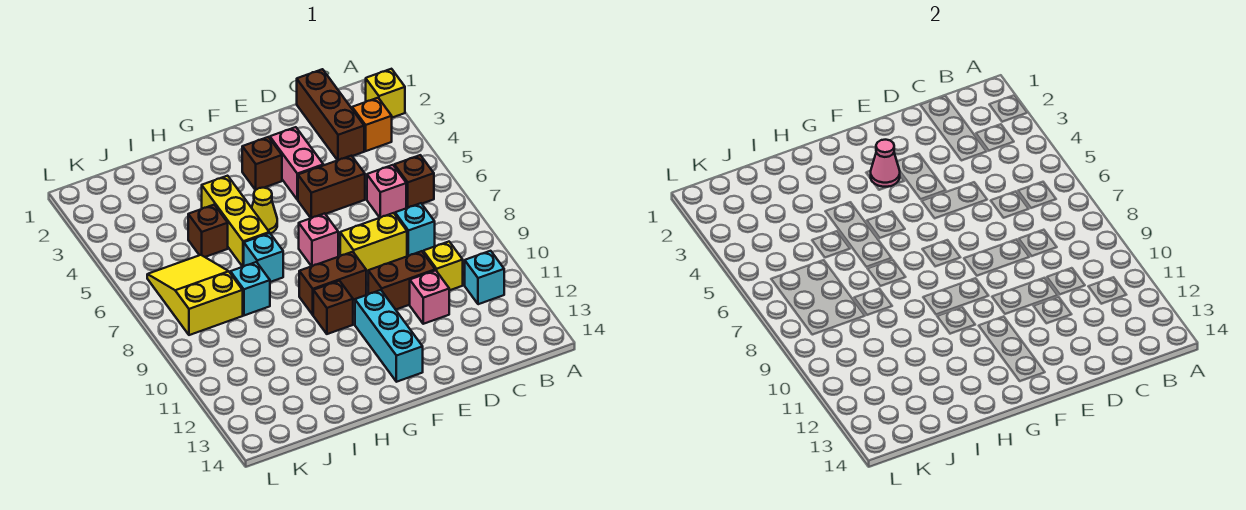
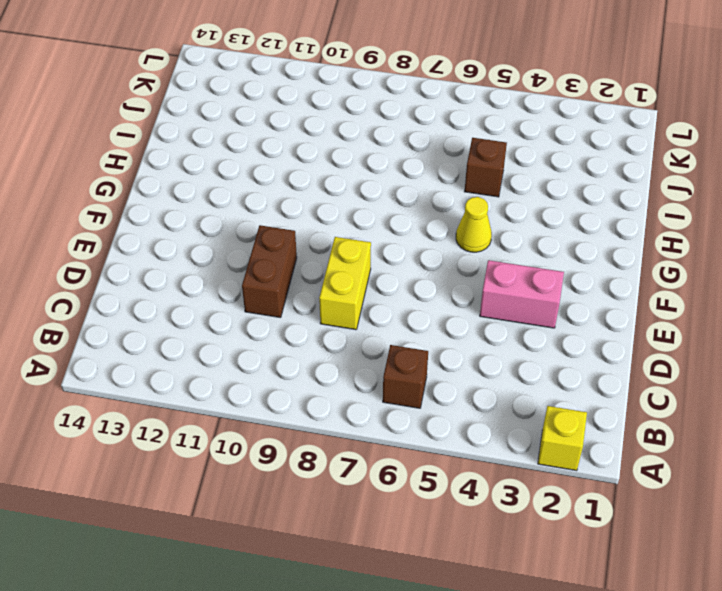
none -> orange 1x1 brick [352,98,392,151]
none -> cyan 1x1 brick [465,251,504,304]
none -> brown 1x3 brick [297,69,364,160]

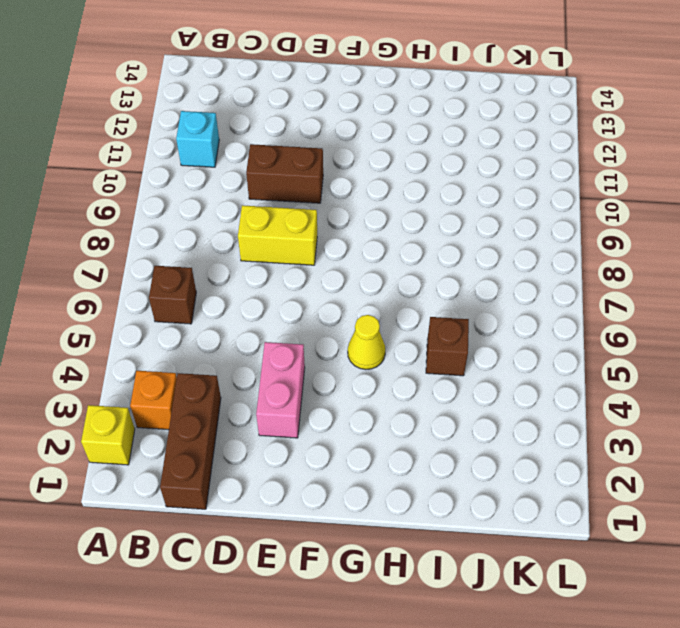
none -> pink 1x1 brick [367,165,406,218]
none -> cyan 1x1 brick [395,203,435,256]
none -> yellow 1x1 brick [423,242,463,290]

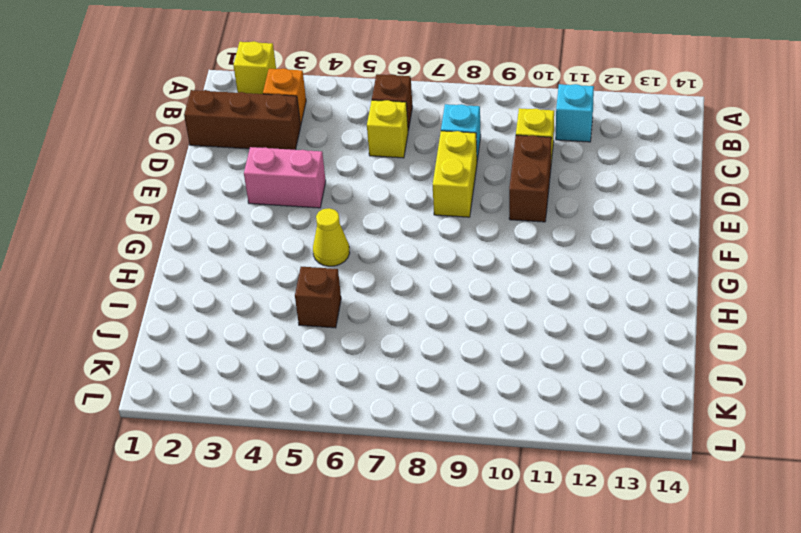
yellow 1x1 brick [367,100,408,158] -> pink 1x1 brick [367,165,406,218]
none -> brown 1x2 brick [298,156,365,218]
none -> pink 1x1 brick [410,270,449,324]
none -> brown 1x1 brick [242,137,282,190]

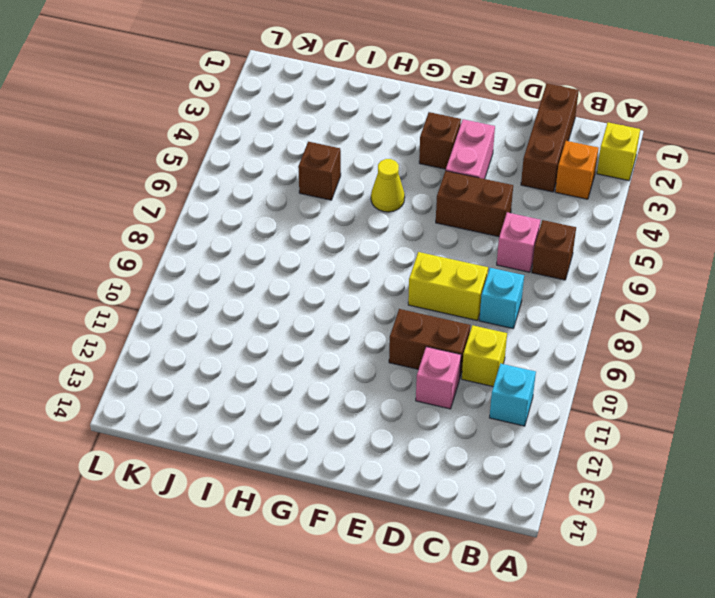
none -> pink 1x1 brick [299,213,338,266]
none -> brown 1x2 brick [299,252,366,315]
none -> cyan 1x3 brick [355,290,423,382]

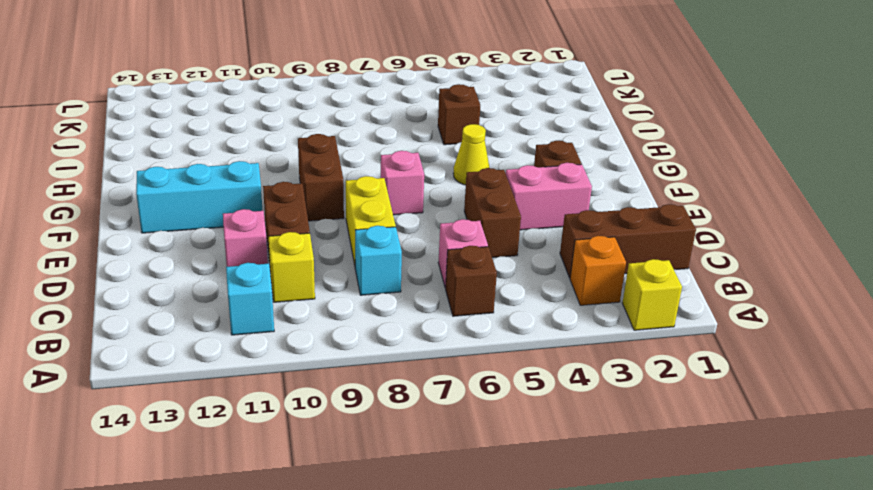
none -> brown 1x1 brick [313,281,353,334]
none -> yellow 1x3 brick [202,176,269,267]
none -> cyan 1x1 brick [244,233,283,282]

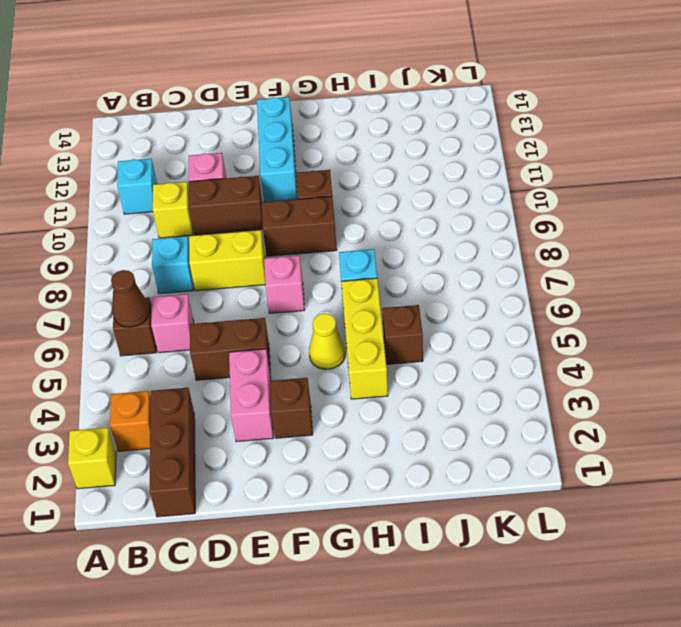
brown 1x1 cone [111,270,150,327] -> none
none -> cyan 1x1 brick [230,262,270,315]
none -> yellow 2x3 slope [147,255,243,335]
none -> pink 1x1 cone [871,140,900,187]

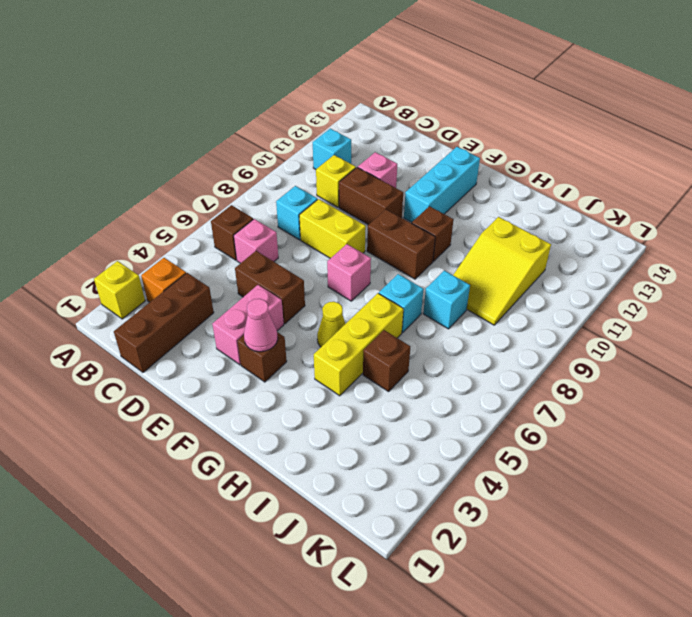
yellow 2x3 slope [453,217,551,325] -> yellow 2x3 slope moved to [147,255,243,335]

